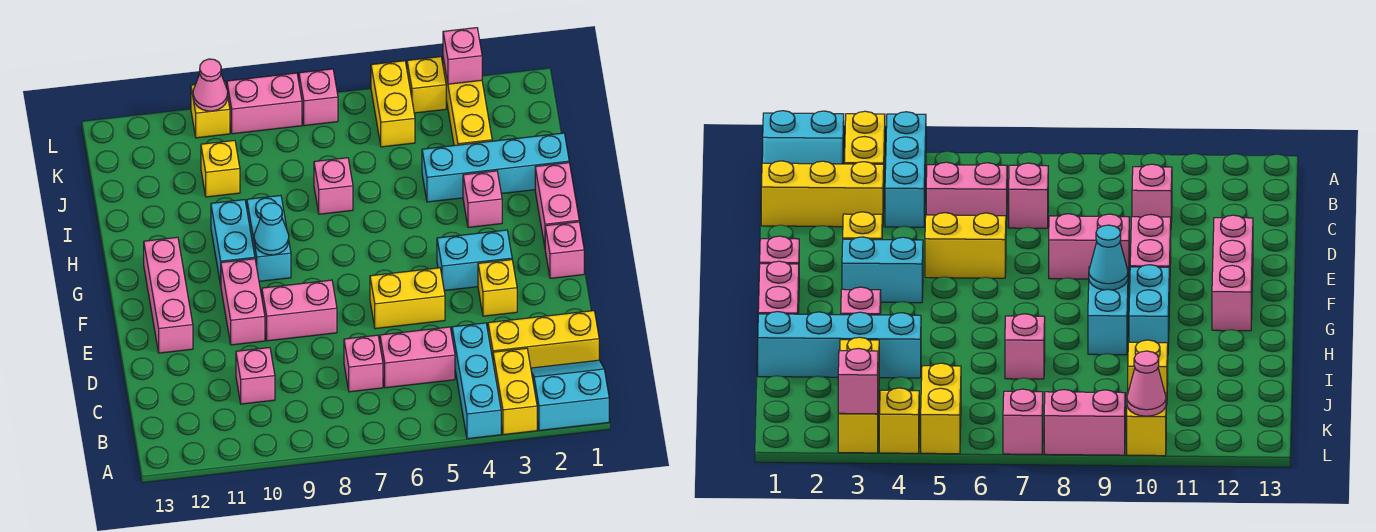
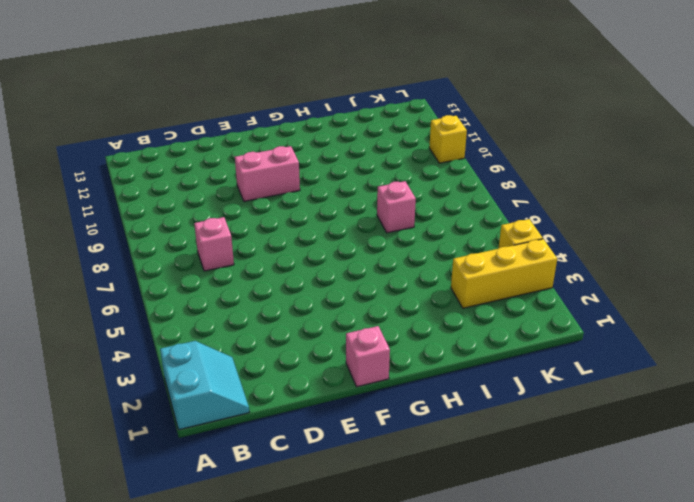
none -> yellow 1x2 brick [493,348,537,435]
none -> cyan 1x3 brick [452,323,501,439]
none -> yellow 1x3 brick [488,311,599,368]
none -> pink 1x2 brick [380,327,455,388]

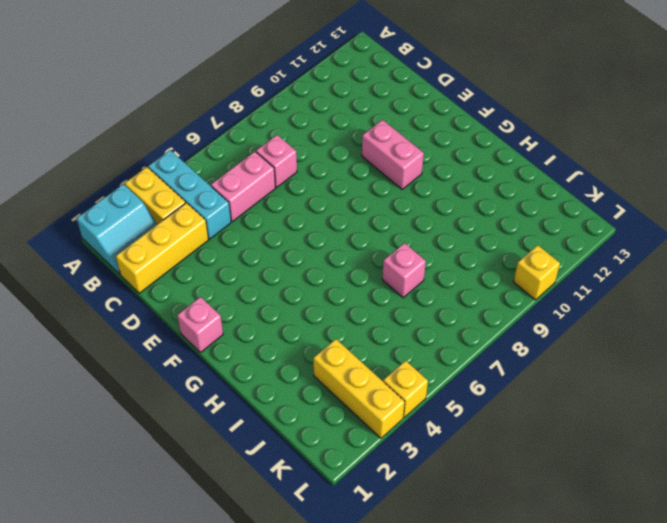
none -> pink 1x1 brick [236,348,275,404]
none -> yellow 1x1 brick [478,260,517,316]
none -> yellow 1x2 brick [370,268,445,329]
none -> pink 1x2 brick [262,280,337,341]

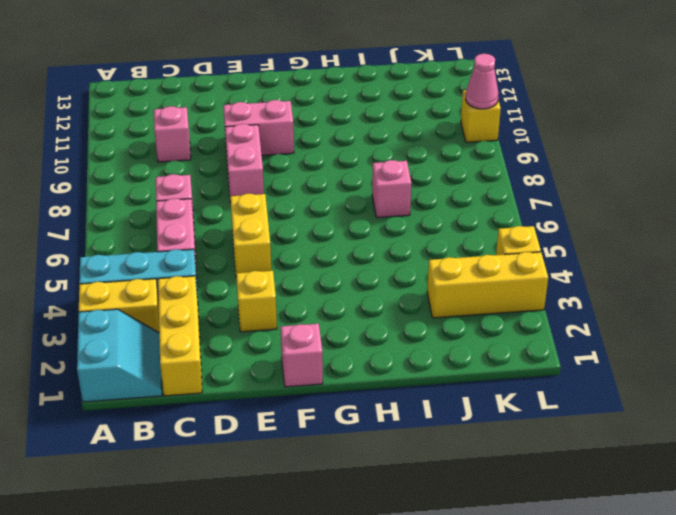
none -> pink 1x3 brick [144,237,193,353]
none -> cyan 1x2 brick [437,230,512,291]
none -> pink 1x2 brick [535,163,579,246]
none -> cyan 1x2 brick [247,195,291,281]

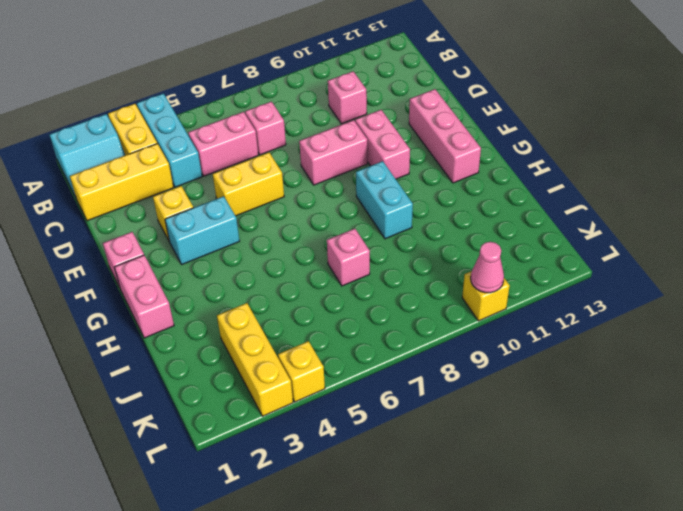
none -> cyan 1x2 brick [211,200,255,285]
none -> pink 1x1 brick [463,171,502,227]
none -> cyan 1x4 brick [422,133,569,202]
none -> yellow 1x1 brick [201,140,240,197]

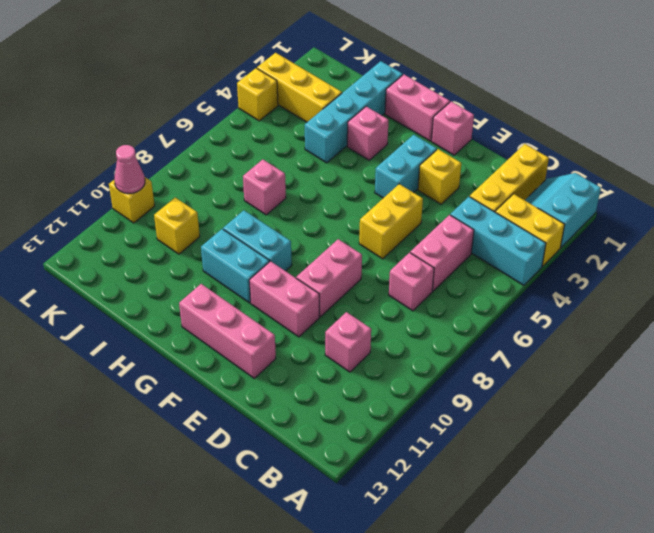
none -> yellow 1x2 brick [371,61,415,147]
none -> pink 1x1 brick [299,69,338,126]
none -> pink 1x2 brick [227,73,302,134]
none -> cyan 1x1 cone [254,203,289,255]

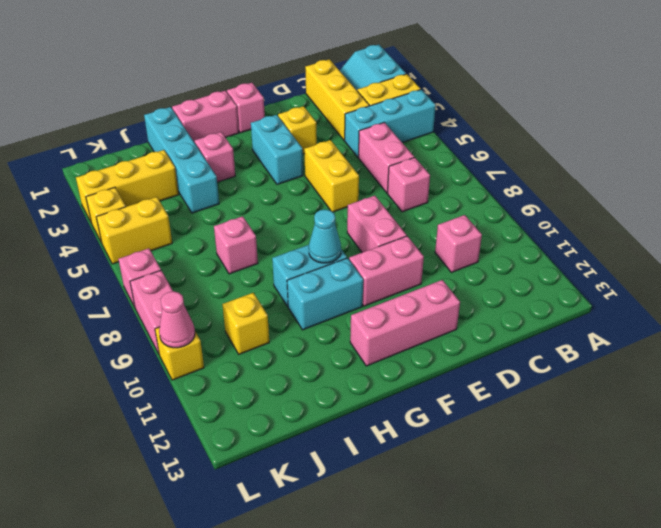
none -> pink 1x1 brick [443,28,482,84]

